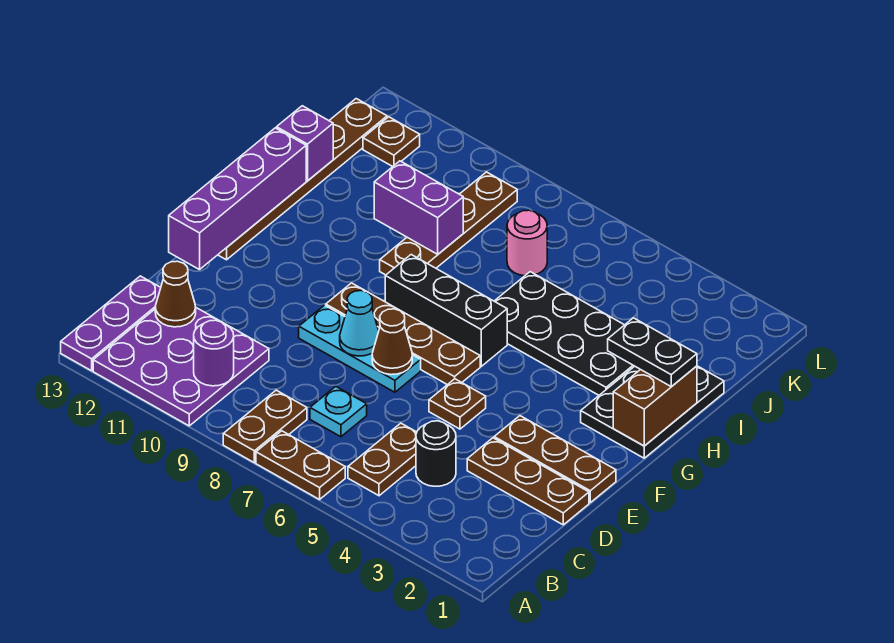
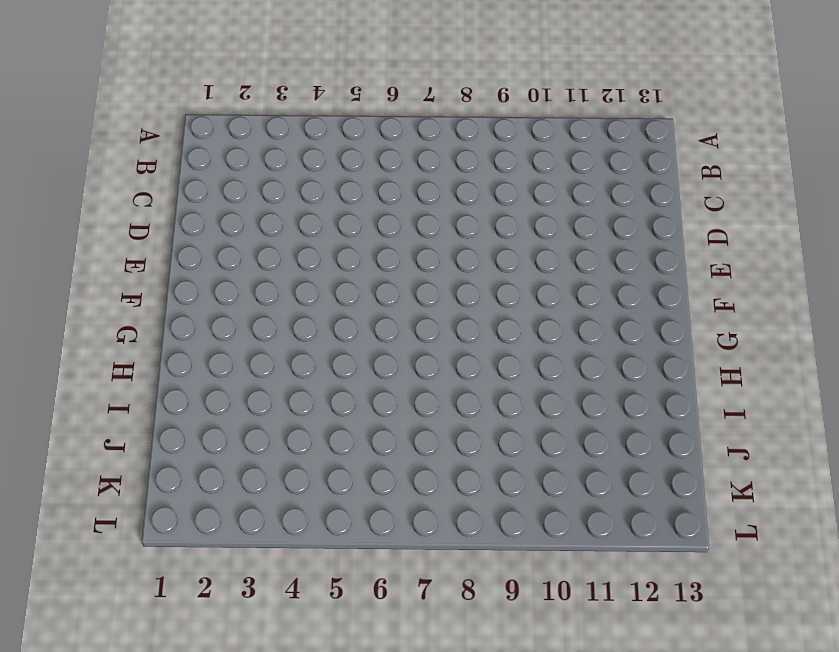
none -> brown 1x2 plate [256,431,345,499]
none -> brown 1x2 plate [223,390,307,463]
none -> purple 3x3 plate [93,308,269,426]

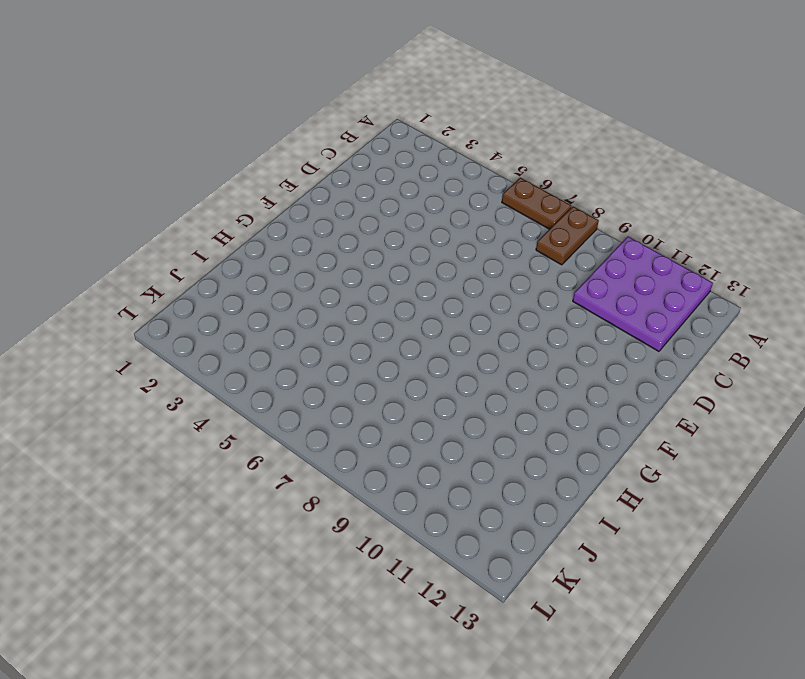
none -> purple 1x3 plate [61,276,161,371]
none -> brown 1x2 plate [348,423,417,496]
none -> black 1x1 round brick [416,421,456,486]

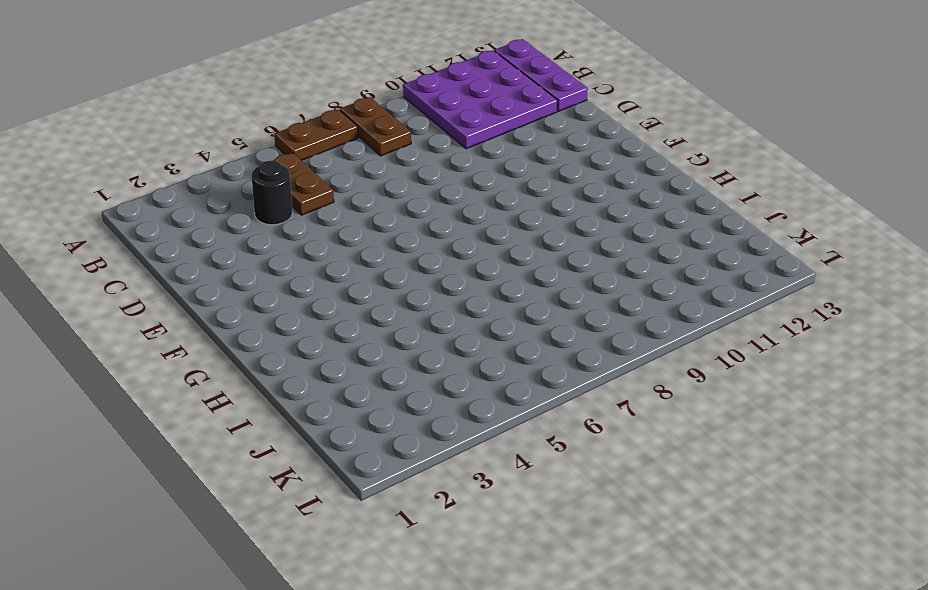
none -> cyan 1x1 plate [310,386,367,437]
none -> brown 1x3 plate [467,438,589,525]
none -> brown 1x3 plate [494,416,616,502]

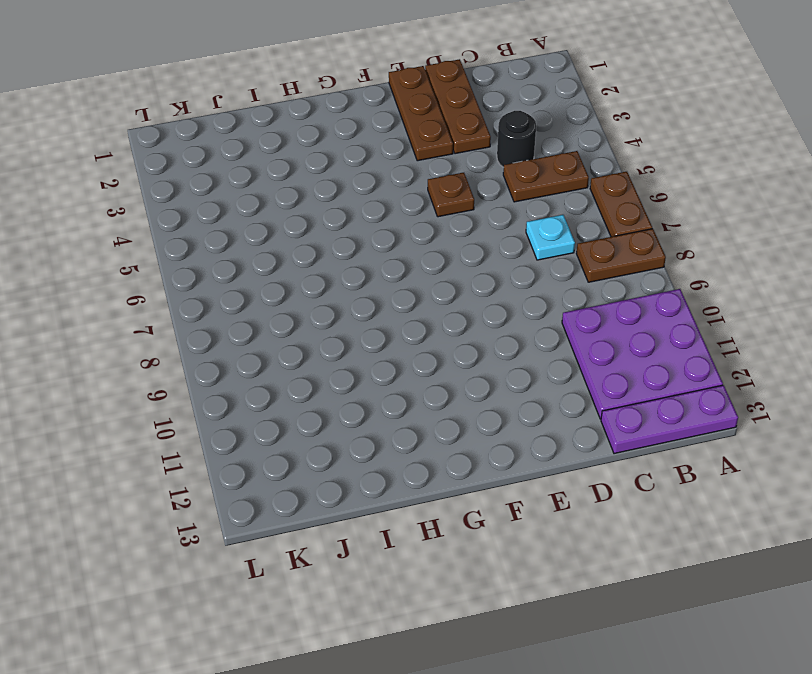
none -> cyan 1x3 plate [299,305,421,392]
none -> brown 1x4 plate [326,283,480,385]
none -> brown 1x6 plate [218,99,387,260]

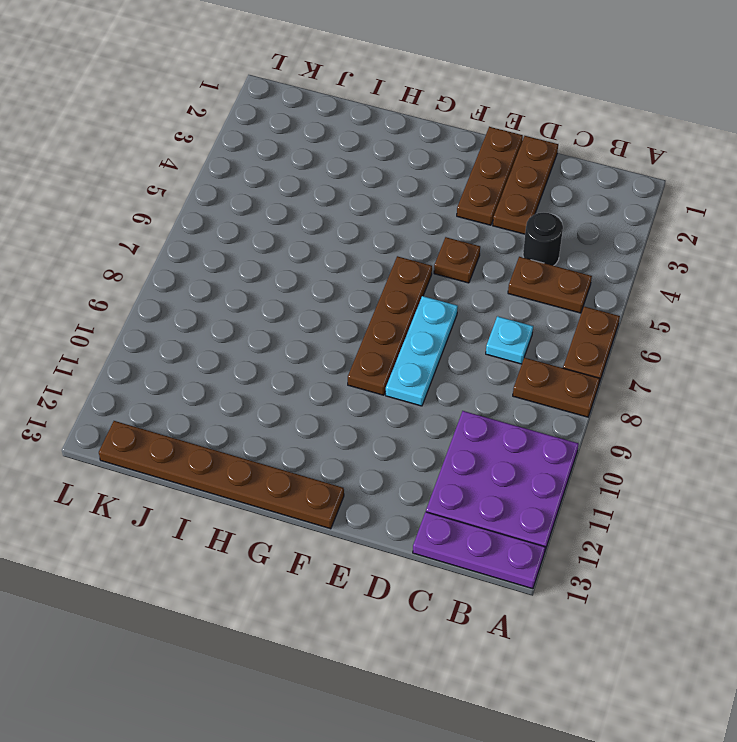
none -> black 2x3 plate [581,366,724,458]
none -> black 1x3 brick [385,255,507,366]
none -> black 2x4 plate [495,272,634,395]

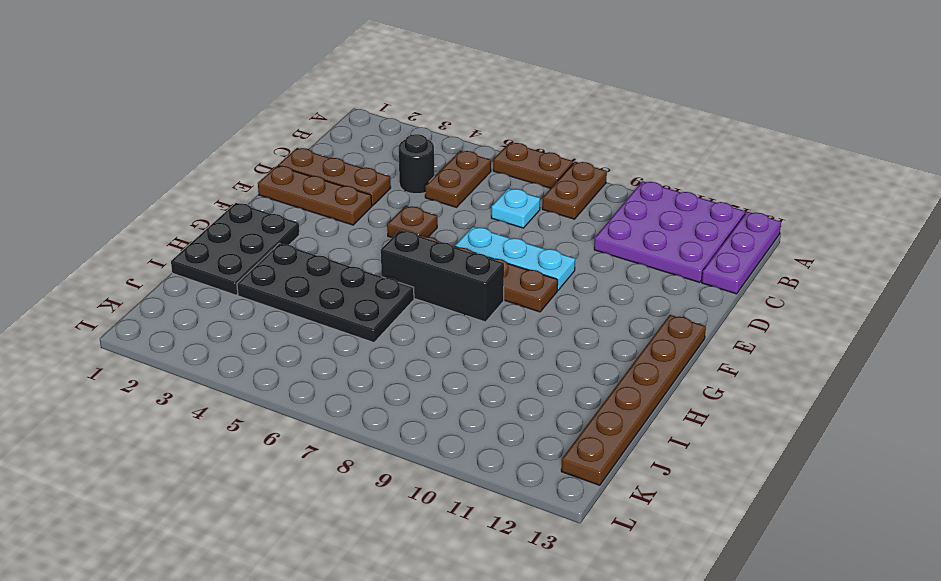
none -> brown 1x4 plate [380,172,517,275]
none -> pink 1x1 round brick [507,210,547,276]
none -> brown 1x1 plate [363,117,420,167]

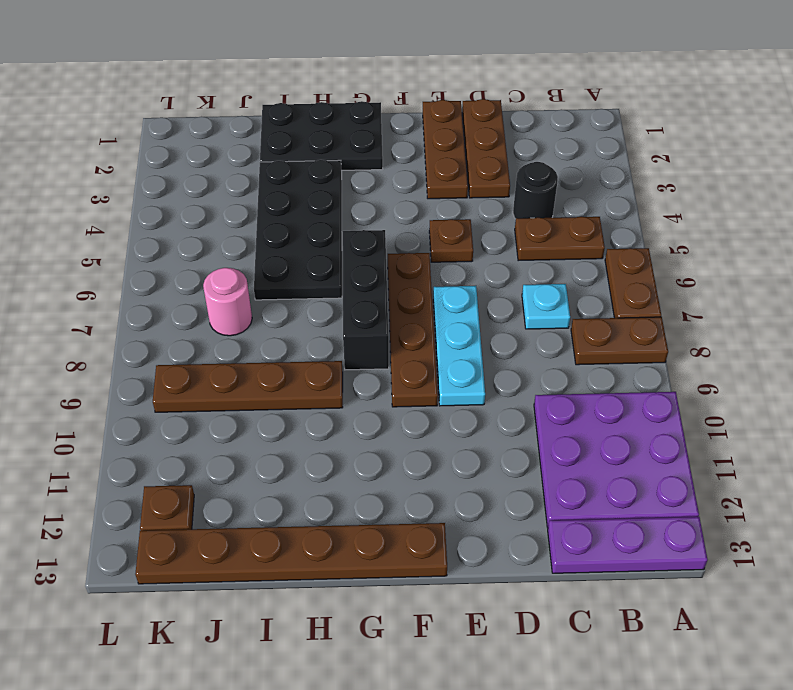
none -> purple 1x1 round brick [194,320,234,386]
none -> brown 1x1 cone [155,261,196,327]
none -> brown 1x1 cone [372,309,412,375]

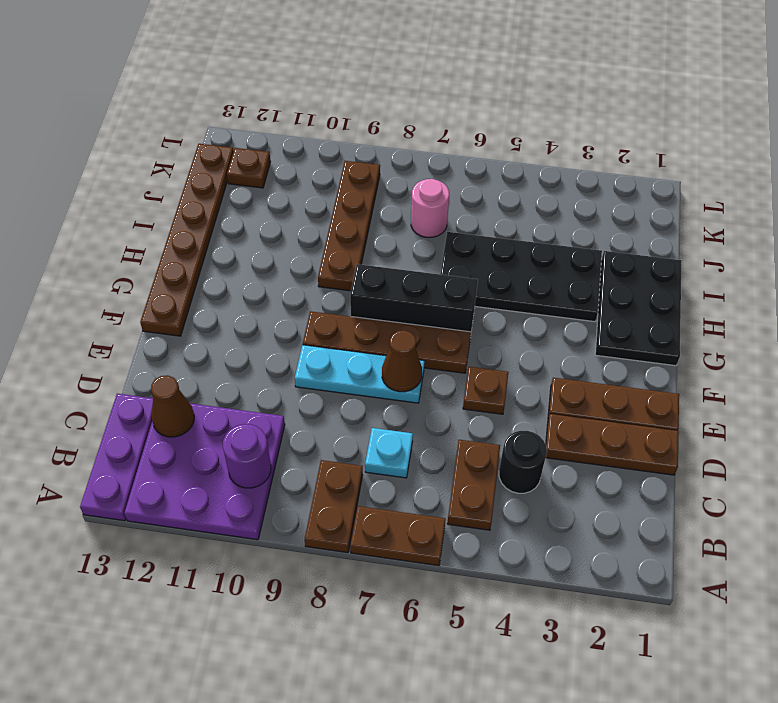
none -> cyan 1x1 cone [340,291,379,356]
none -> purple 1x4 brick [169,128,306,270]
none -> brown 1x2 brick [613,366,697,446]

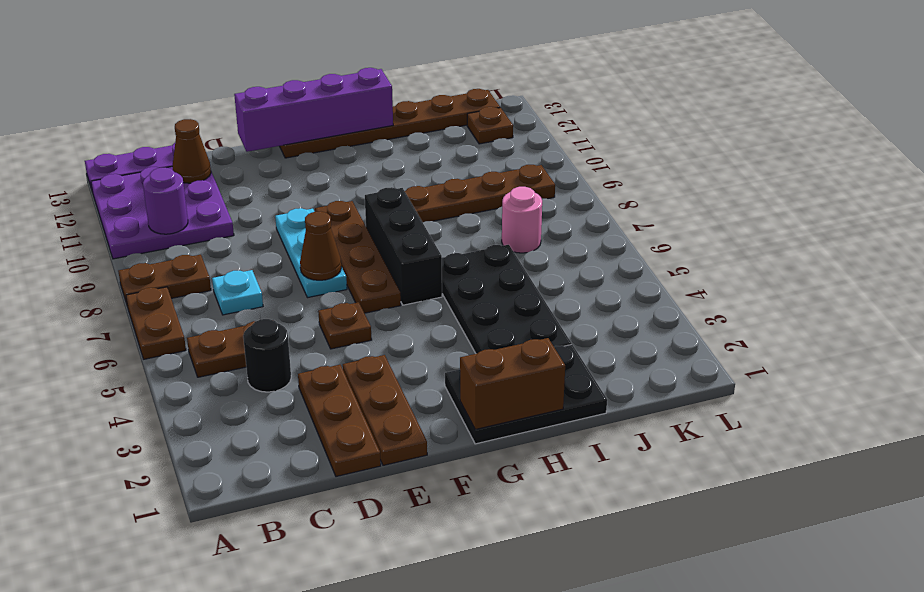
none -> cyan 1x1 cone [340,291,379,356]
none -> purple 1x2 brick [374,161,463,254]
none -> purple 1x1 brick [277,106,333,181]

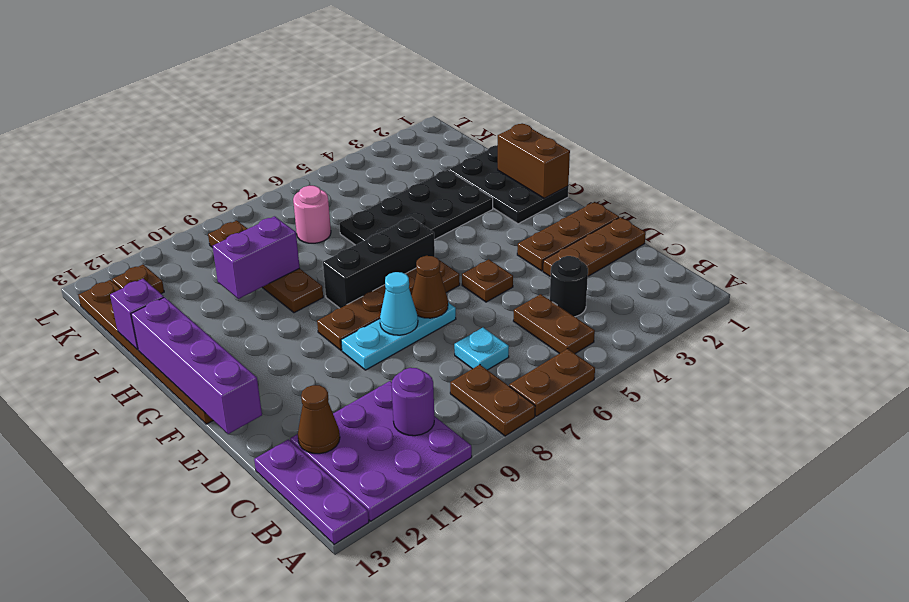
none -> black 1x2 plate [608,318,697,387]

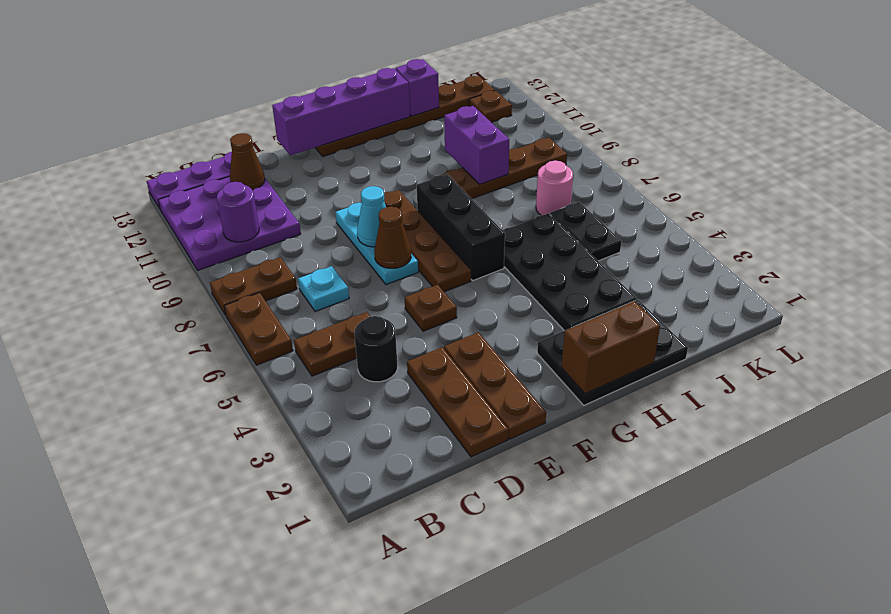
black 1x2 plate [550,202,621,261] -> black 1x2 plate moved to [608,318,697,387]

